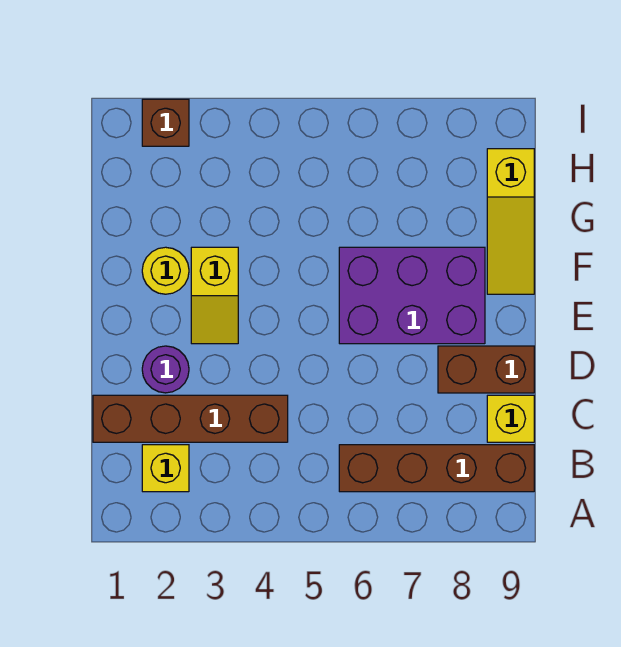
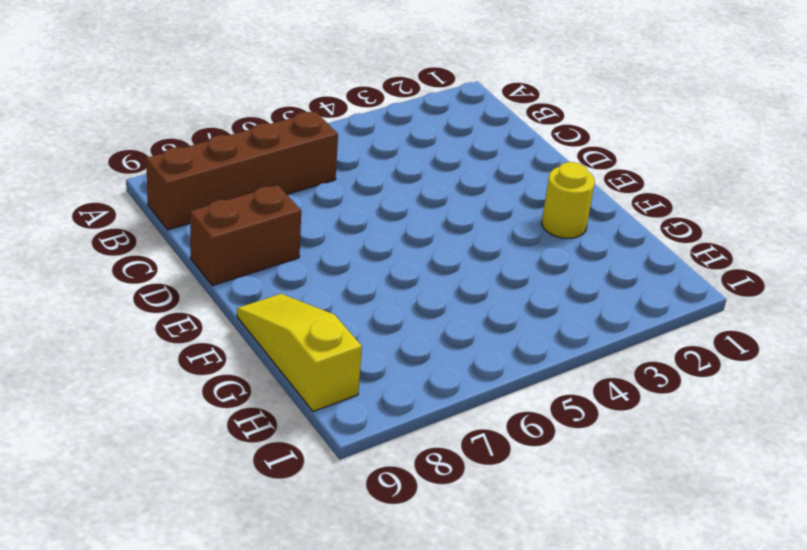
none -> yellow 1x1 brick [142,445,189,492]
none -> brown 1x4 brick [93,395,288,442]

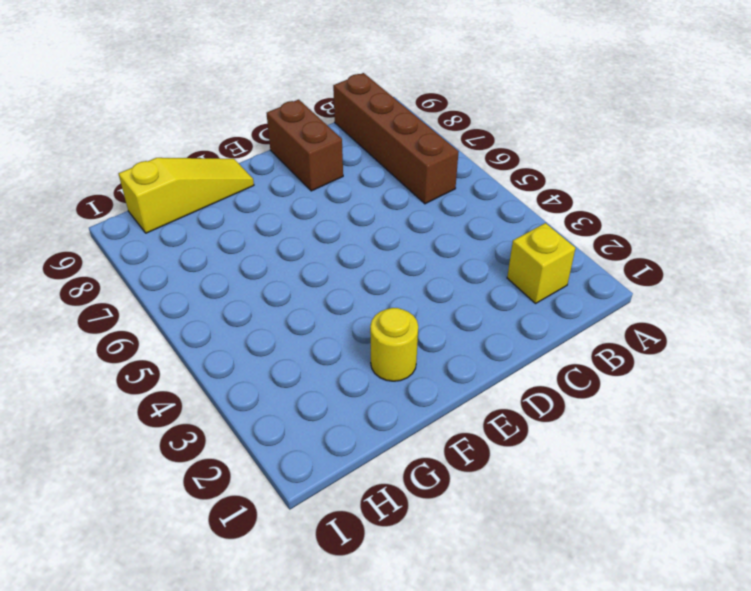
none -> brown 1x4 brick [93,395,288,442]
none -> yellow 1x1 brick [487,395,534,442]

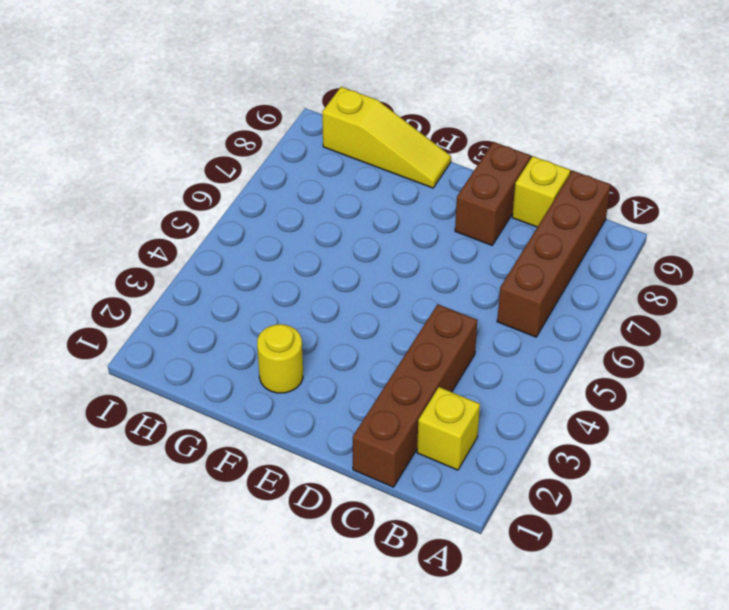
none -> purple 1x1 round brick [142,346,189,393]
none -> yellow 1x2 slope [191,247,238,344]

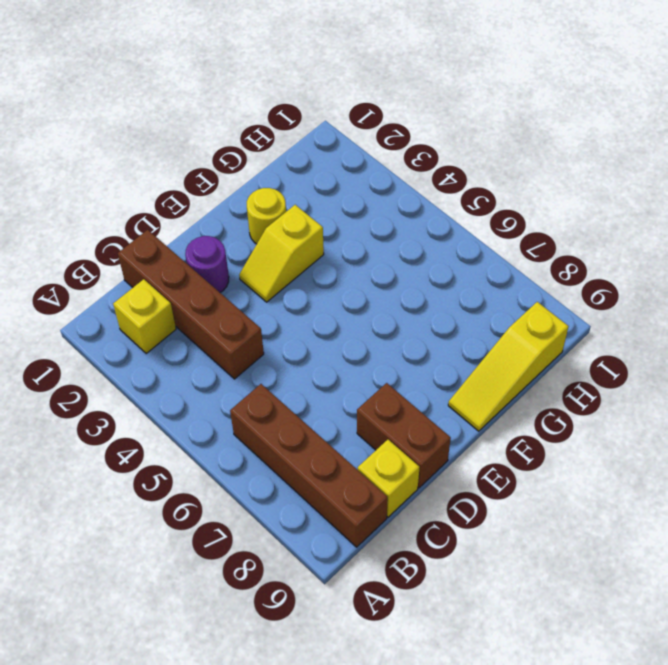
none -> purple 2x3 brick [339,247,485,344]
none -> brown 1x1 brick [142,99,189,146]

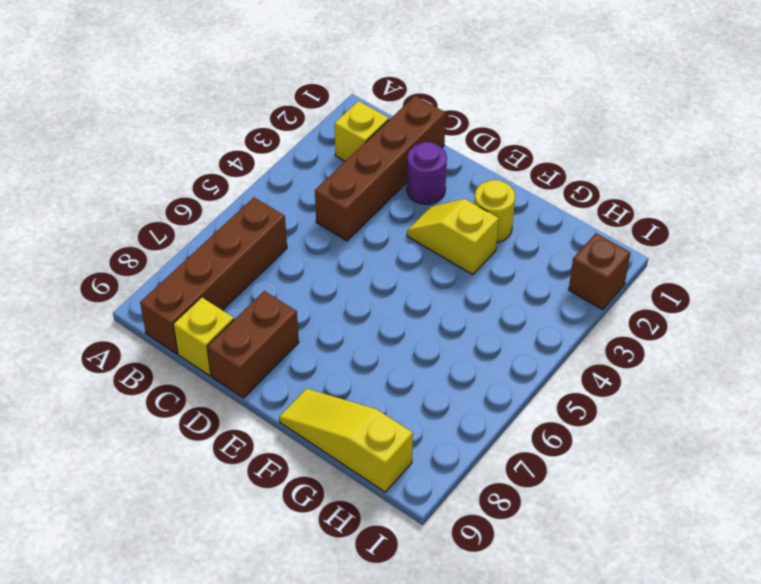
none -> purple 2x3 brick [339,247,485,344]

